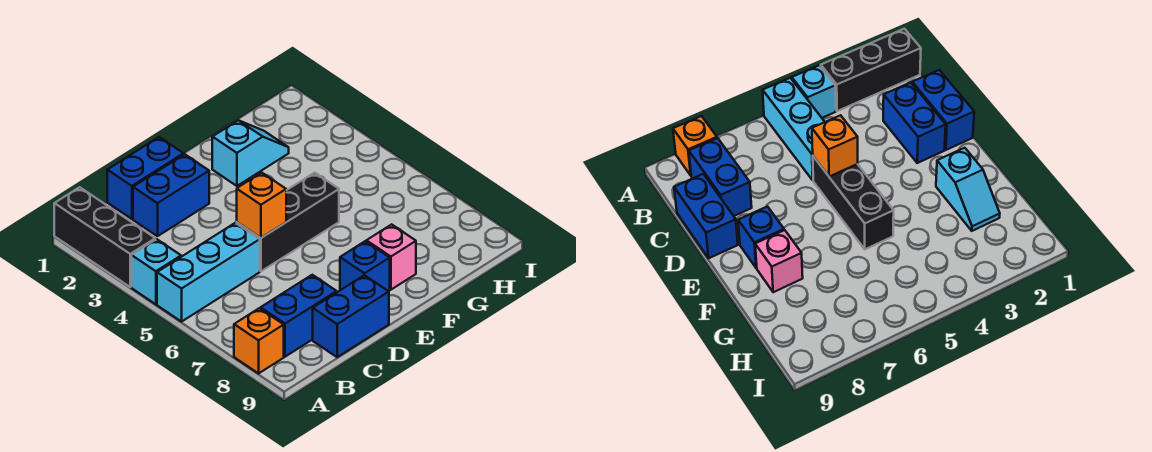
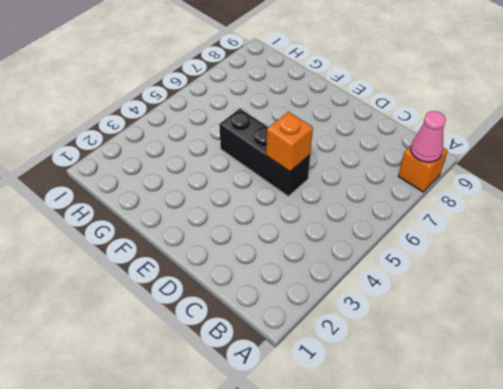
pink 1x1 cone [411,111,446,162] -> none
none -> black 1x3 brick [54,187,155,287]
none -> cyan 1x1 brick [131,239,181,304]
none -> cyan 1x3 brick [157,223,260,322]

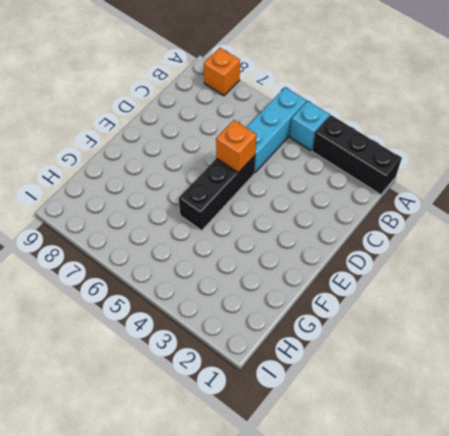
none -> blue 1x2 brick [261,275,337,357]
none -> blue 1x2 brick [107,137,184,219]
none -> blue 1x2 brick [133,154,209,236]

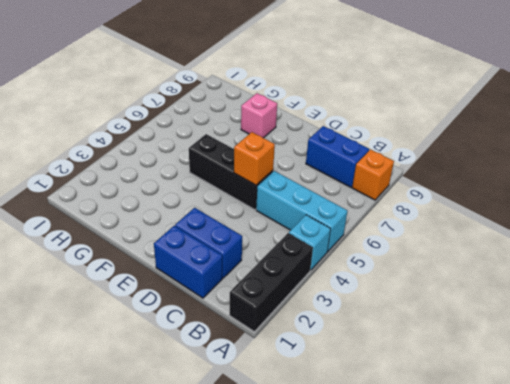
none -> blue 1x2 brick [313,275,389,357]
none -> blue 1x1 brick [340,241,390,291]
none -> cyan 1x2 slope [212,120,289,186]

